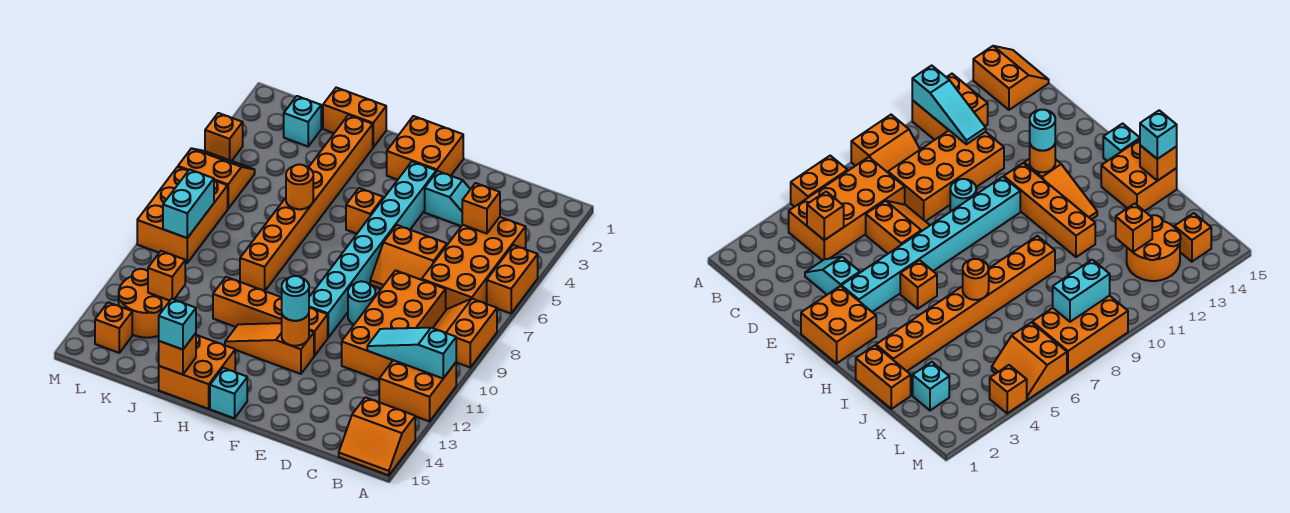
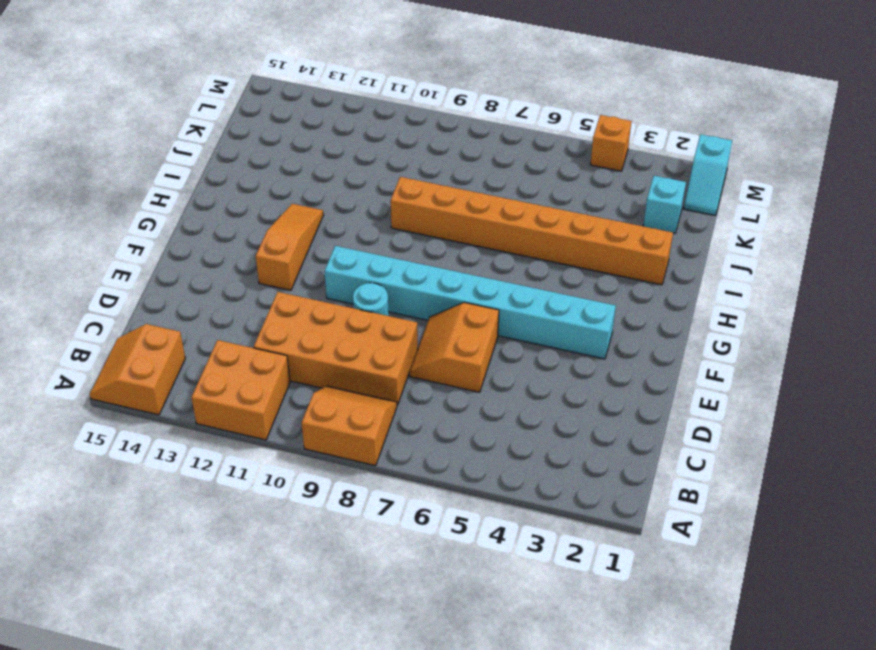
cyan 1x2 slope [684,134,732,216] -> cyan 1x2 slope moved to [425,171,470,226]
none -> orange 1x2 brick [487,245,538,313]
none -> orange 2x4 brick [422,217,526,310]
none -> orange 2x2 brick [387,116,463,180]
none -> orange 1x4 brick [213,277,328,356]

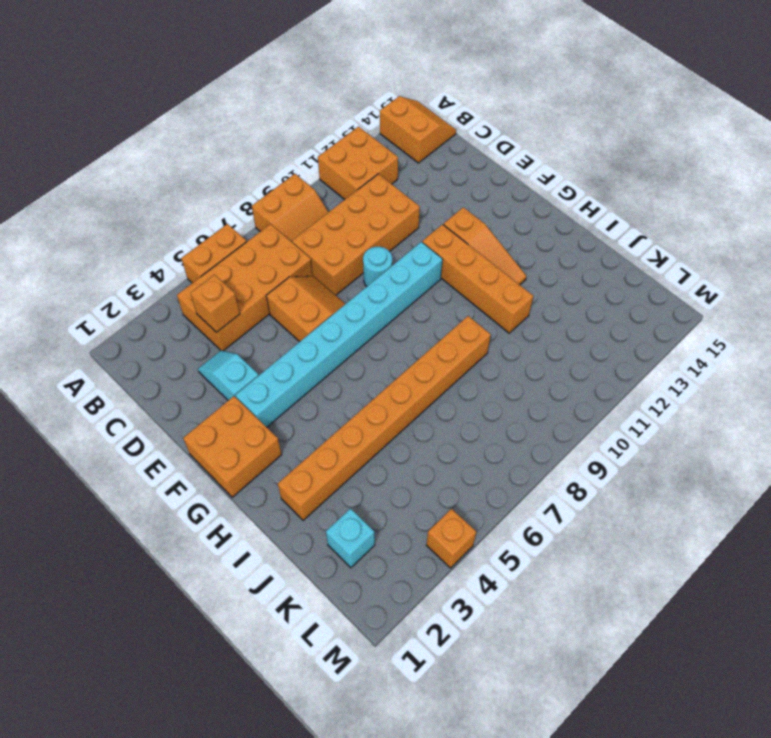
none -> orange 1x1 brick [346,188,383,234]
none -> cyan 1x1 brick [210,368,247,418]
none -> orange 2x2 brick [159,335,235,409]
none -> orange 1x2 brick [323,88,386,147]

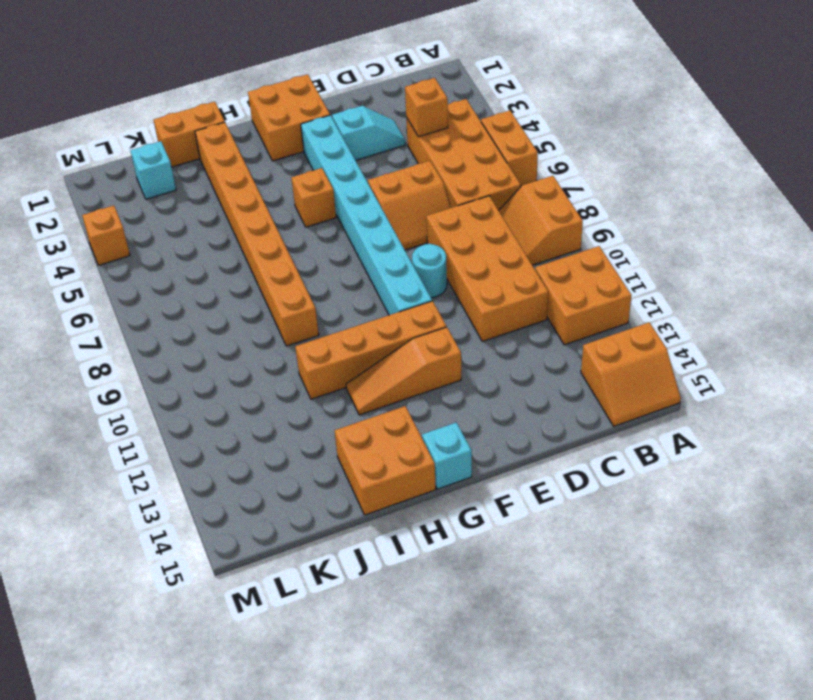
none -> orange 2x2 round brick [119,269,175,338]
none -> orange 2x2 slope [178,148,255,209]
none -> orange 2x3 brick [137,167,228,263]
none -> orange 1x1 brick [95,302,132,353]

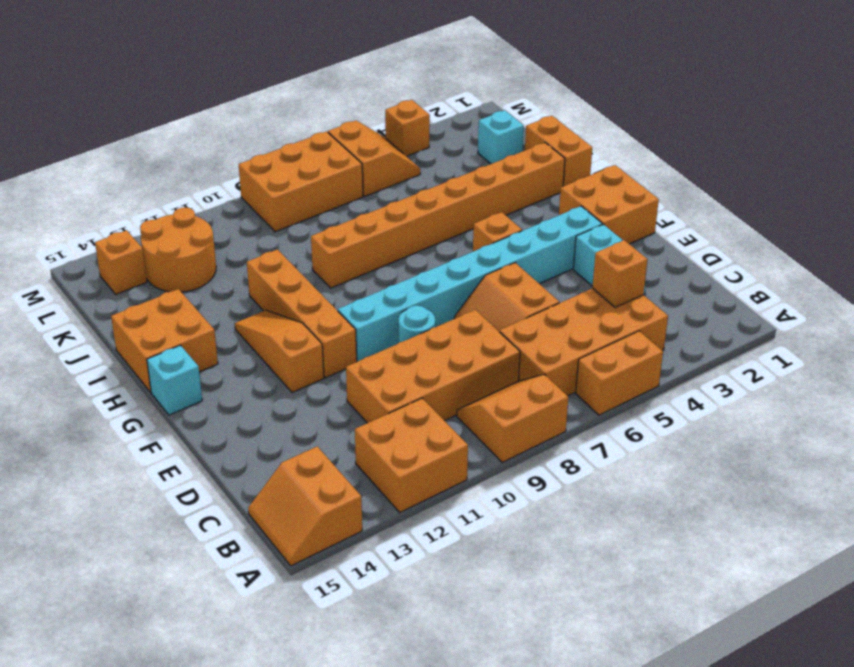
none -> cyan 1x3 slope [367,328,456,378]
none -> orange 1x1 round brick [282,314,309,346]
none -> orange 1x1 round brick [286,164,313,209]
none -> orange 1x1 brick [159,333,196,375]

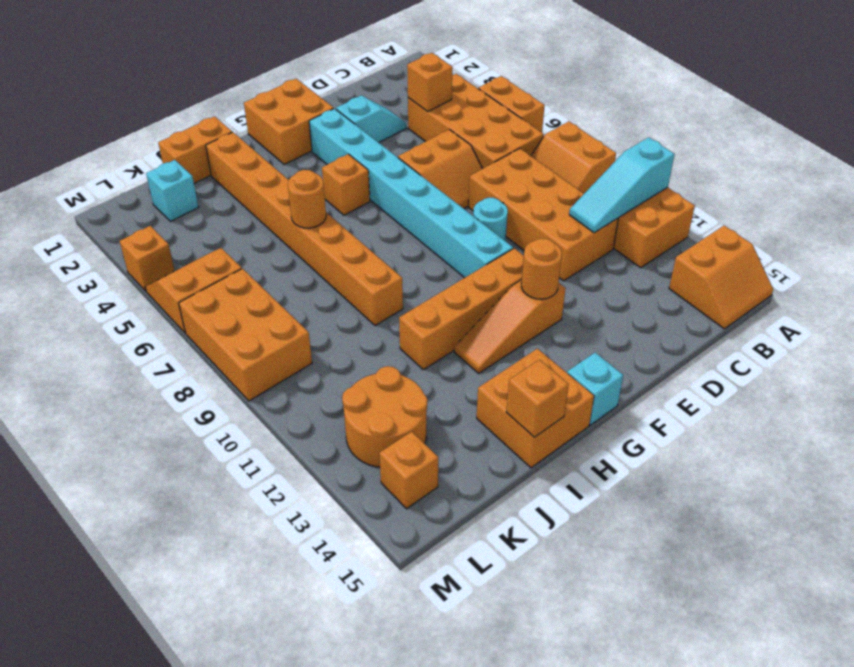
none -> orange 1x1 brick [148,251,185,301]
none -> cyan 1x2 brick [163,169,214,238]
none -> cyan 1x1 round brick [282,276,309,321]
none -> cyan 1x1 brick [159,299,196,350]

